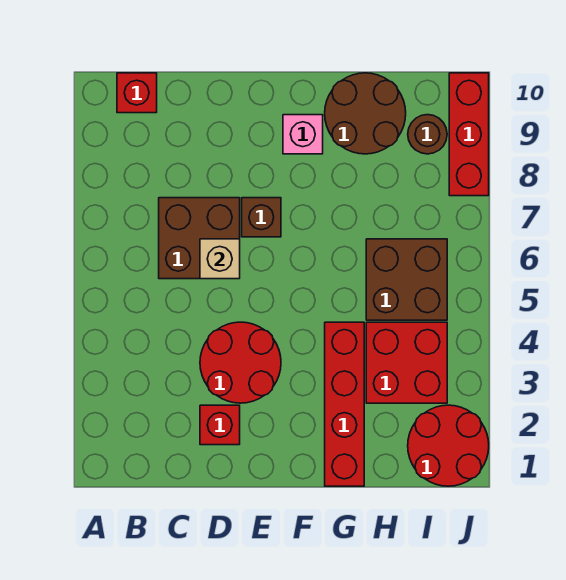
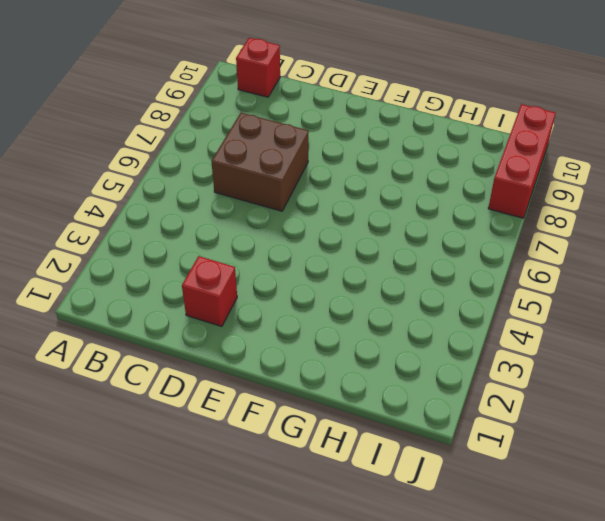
none -> red 2x2 round brick [200,322,281,403]
none -> brown 1x1 brick [242,198,281,237]
none -> pink 1x1 brick [283,115,323,154]

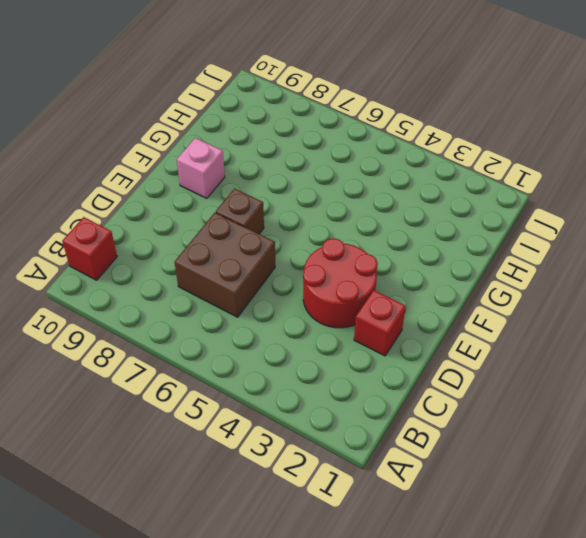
none -> red 1x4 brick [325,322,364,486]
none -> brown 2x2 round brick [325,73,406,154]
none -> red 2x2 brick [366,322,447,403]

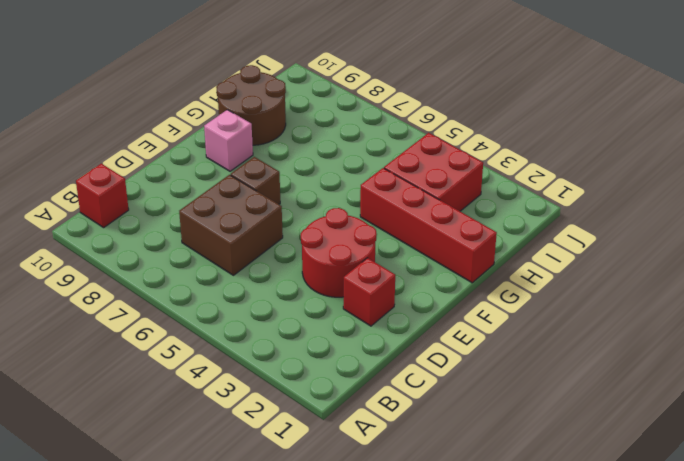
none -> brown 2x2 brick [366,239,447,320]
none -> red 2x2 round brick [408,405,489,486]
none -> brown 1x1 round brick [408,115,447,154]

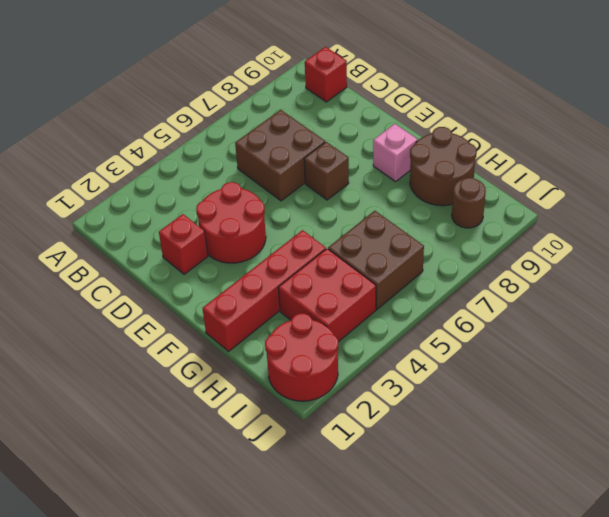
none -> red 1x3 brick [449,73,489,196]
none -> tan 1x1 brick [200,239,240,279]

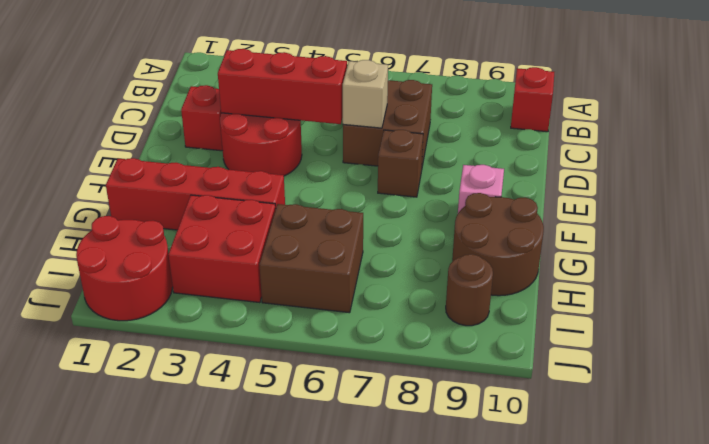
red 1x3 brick [218,49,347,124] -> red 1x3 brick moved to [449,73,489,196]

